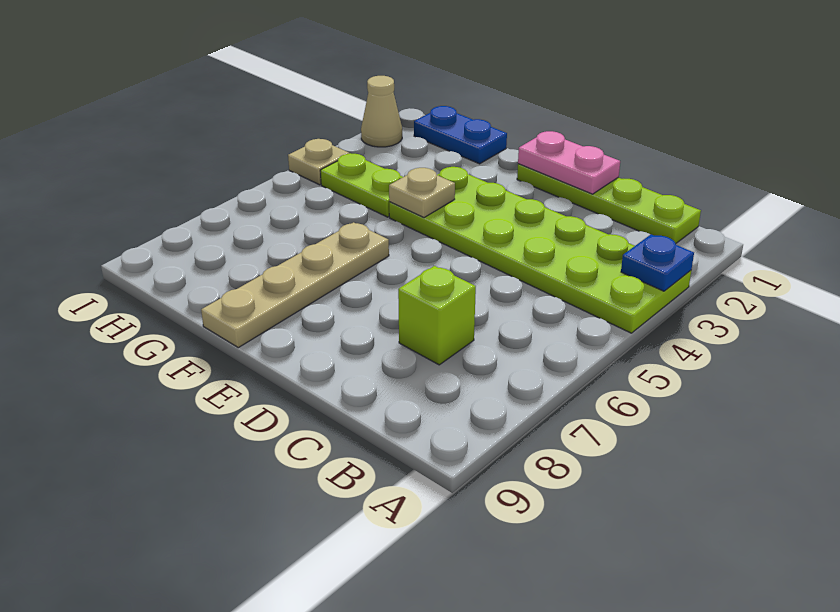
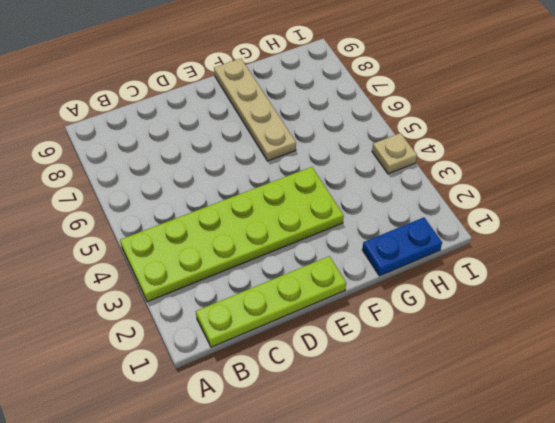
none -> lime 1x1 brick [398,266,476,365]
none -> lime 1x2 plate [320,153,403,217]

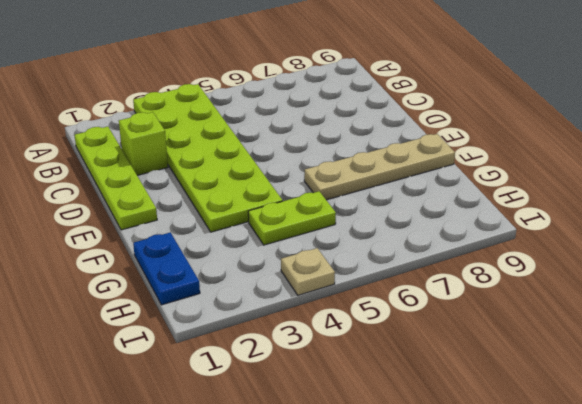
lime 1x1 brick [119,112,168,175] -> lime 1x1 brick moved to [398,266,476,365]
lime 1x2 plate [248,191,336,245] -> lime 1x2 plate turned to [320,153,403,217]
none -> tan 1x1 cone [361,76,402,147]
none -> blue 1x1 plate [621,234,694,291]

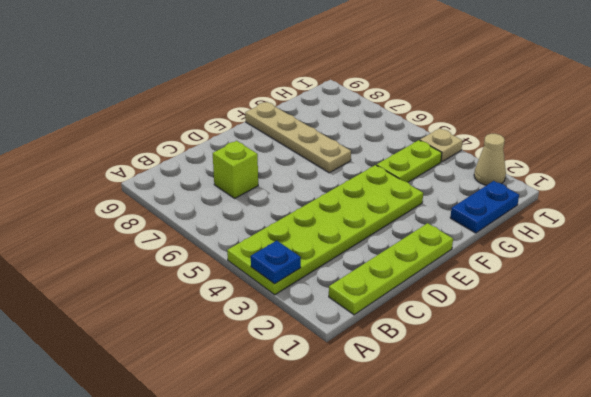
none -> pink 1x2 plate [518,131,620,194]
none -> tan 1x1 plate [389,168,455,218]

